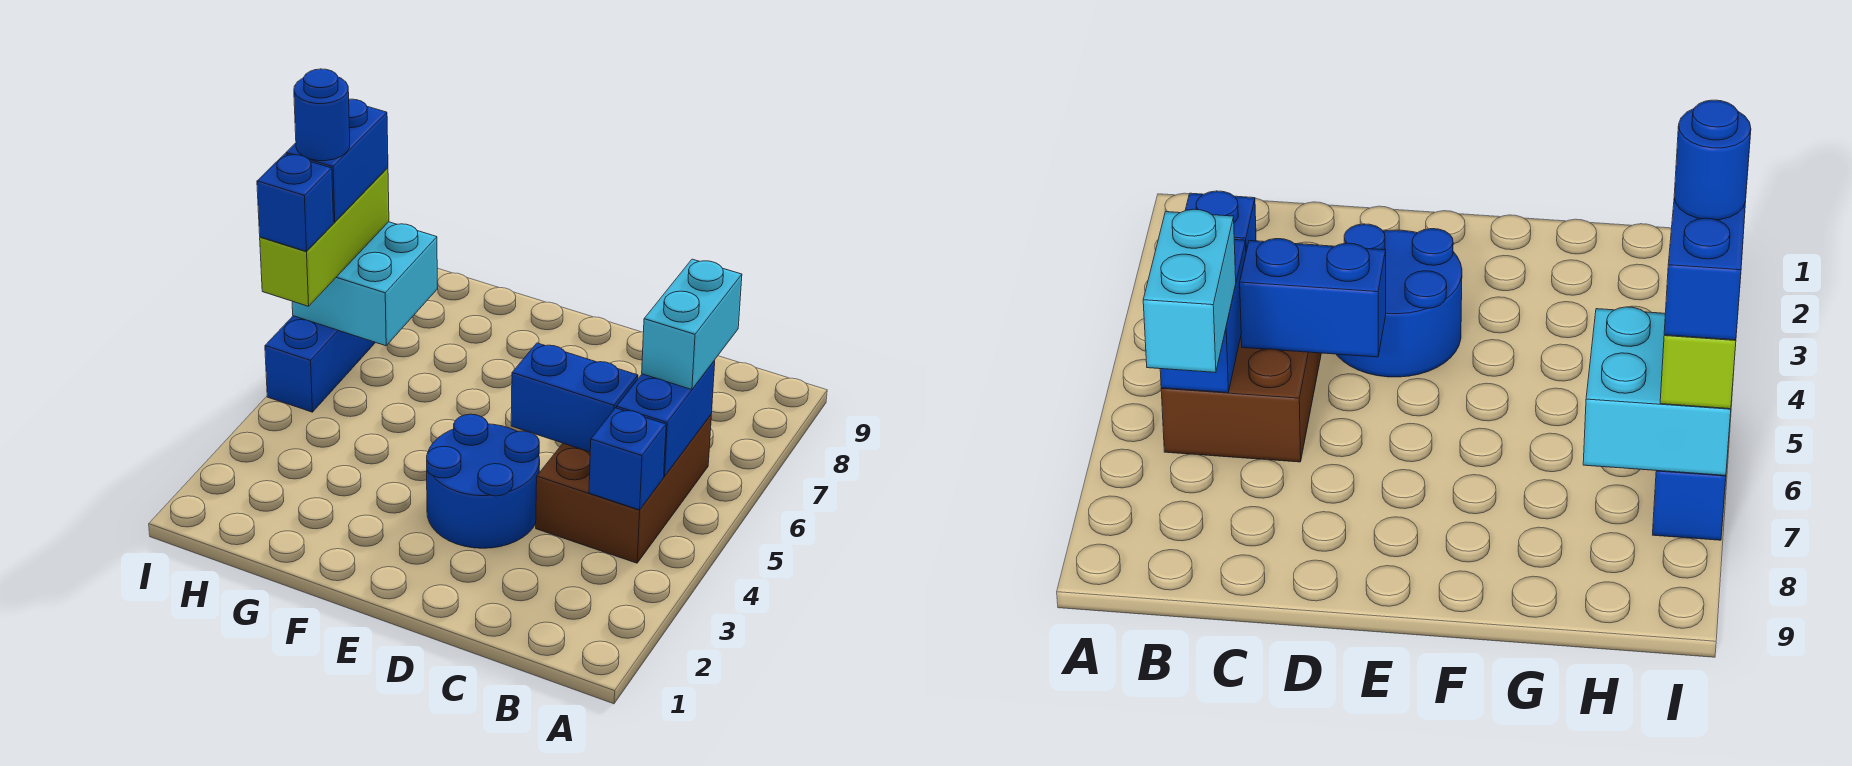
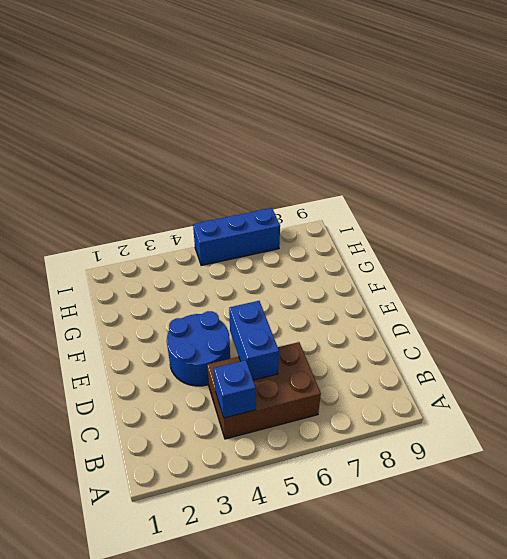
none -> blue 1x2 brick [617,360,715,476]
none -> cyan 2x2 brick [292,222,437,346]
none -> cyan 1x2 brick [642,259,742,390]

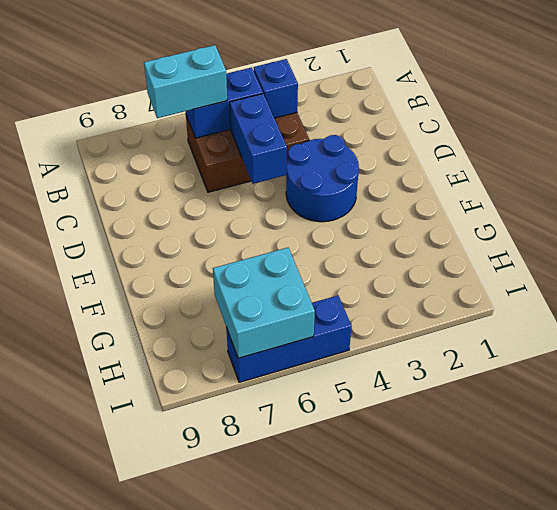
none -> lime 1x3 brick [260,168,389,306]
none -> blue 1x1 brick [257,154,333,251]
none -> blue 1x2 brick [286,99,388,222]

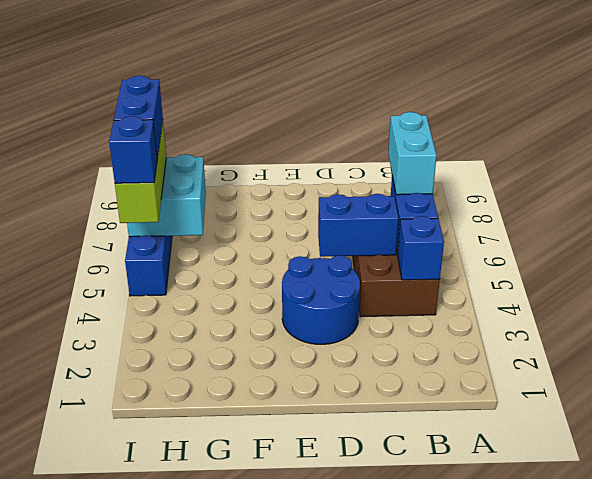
none -> blue 1x1 round brick [294,69,350,161]

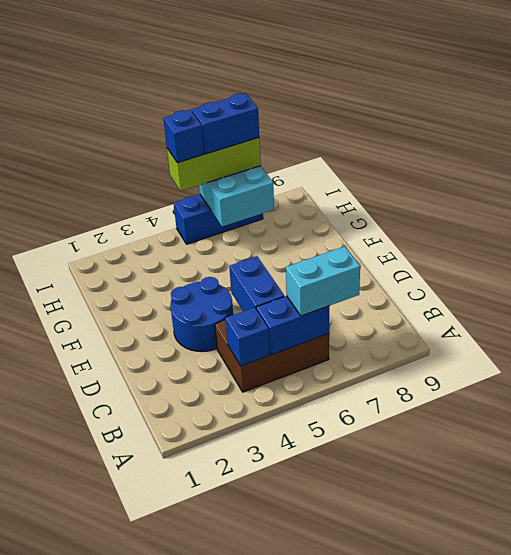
none -> blue 1x1 round brick [294,69,350,161]

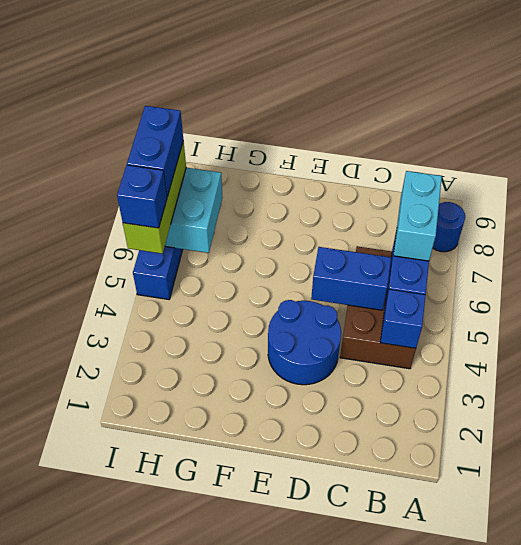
blue 1x1 round brick [433,202,465,252] -> blue 1x1 round brick moved to [294,69,350,161]

